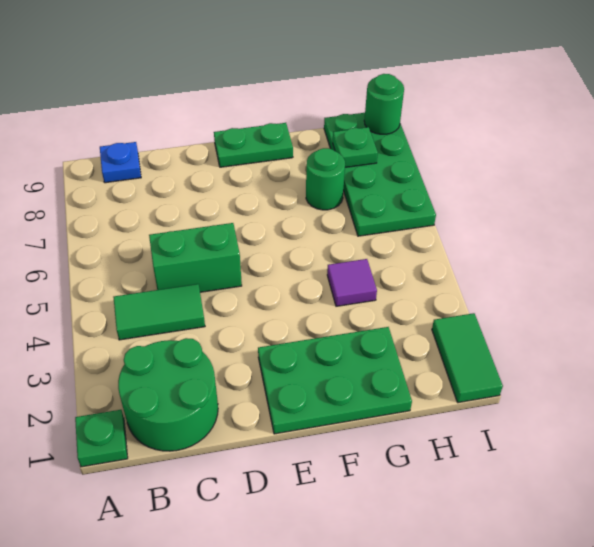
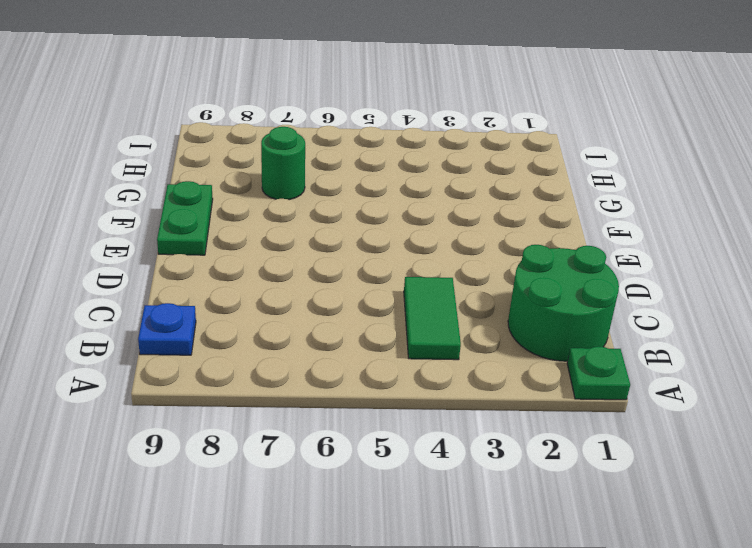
none -> green 1x2 brick [149,223,242,292]
none -> green 2x3 plate [258,327,412,434]
none -> purple 1x1 tile [327,259,377,306]

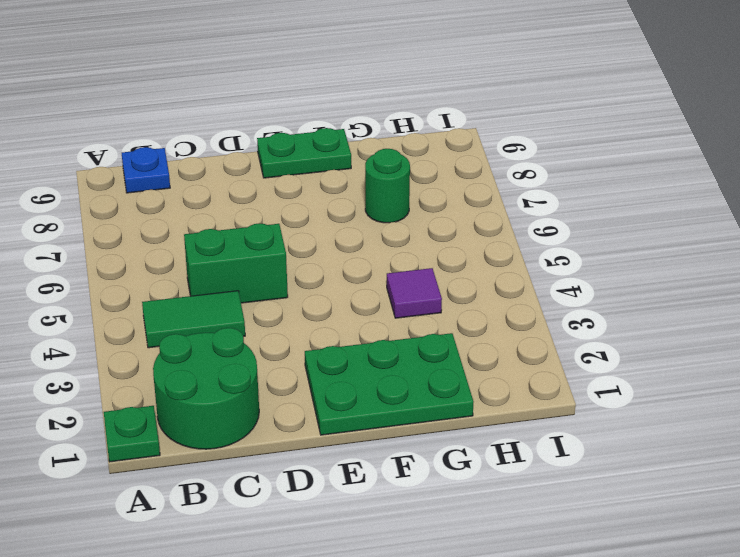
none -> green 2x4 plate [324,113,436,236]
none -> green 1x2 tile [432,313,503,403]
none -> green 1x1 plate [333,127,378,167]

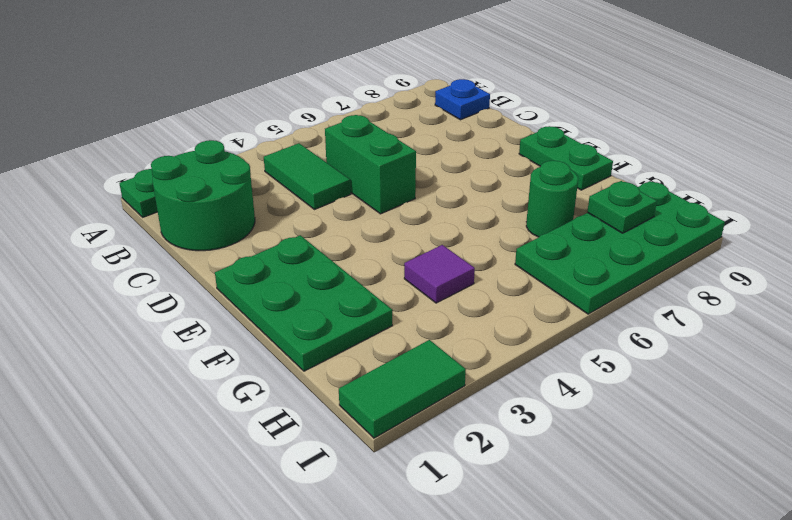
none -> green 1x1 round brick [364,74,404,134]

